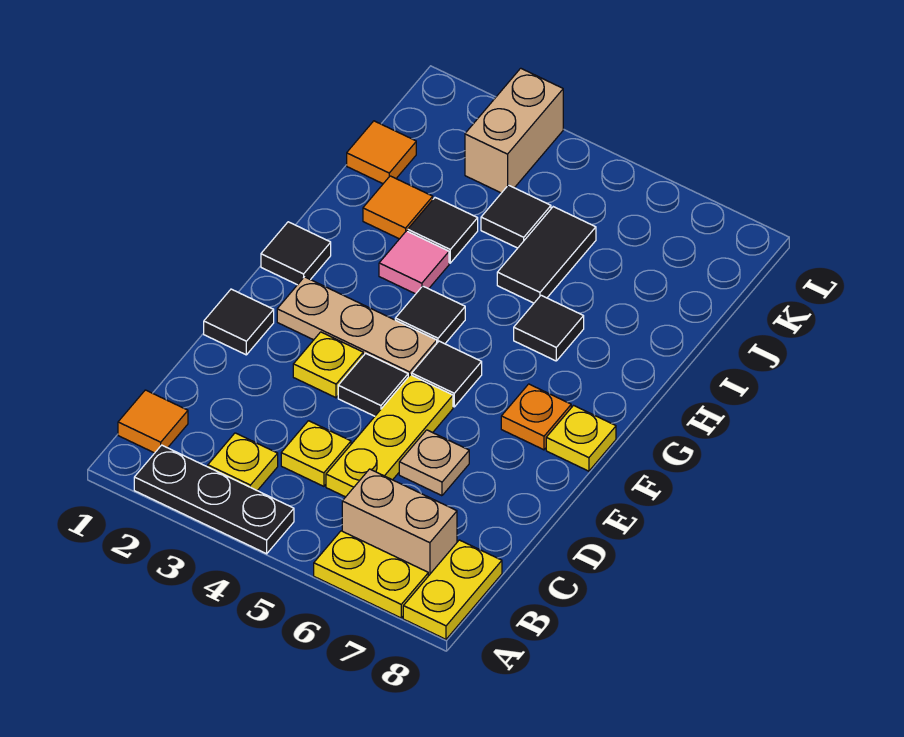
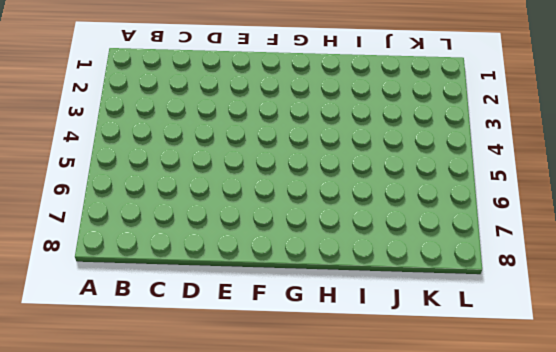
none -> black 1x3 plate [134,445,294,554]
none -> yellow 1x2 plate [314,531,428,618]
none -> yellow 1x2 plate [403,540,502,639]

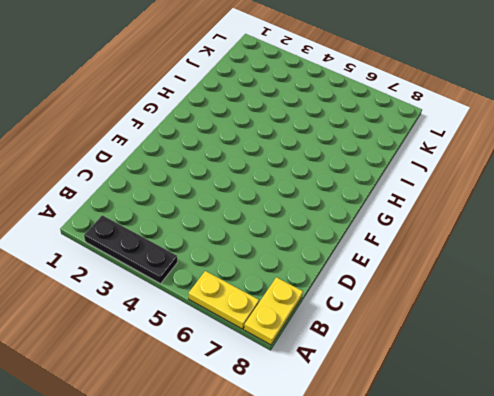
none -> orange 1x1 tile [118,390,188,453]
none -> yellow 1x1 plate [208,433,278,491]
none -> tan 1x2 brick [342,469,457,576]

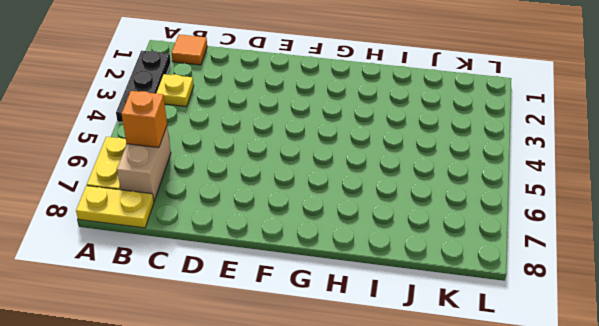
orange 1x1 brick [122,91,167,148] -> none
none -> yellow 1x1 plate [281,421,351,486]
none -> yellow 1x3 plate [326,375,453,497]
none -> tan 1x1 plate [399,430,469,496]

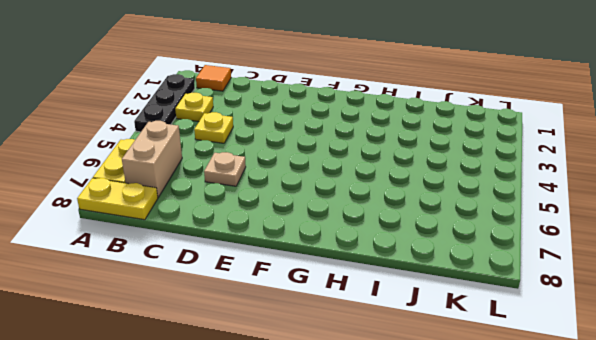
none -> yellow 1x3 plate [326,375,453,497]
none -> black 1x1 tile [204,289,274,355]
none -> yellow 1x1 plate [293,332,363,398]

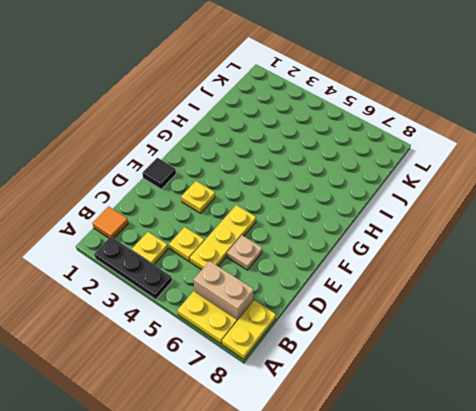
none -> black 1x1 tile [338,353,408,416]
none -> tan 1x3 plate [277,277,437,377]
none -> black 1x1 tile [412,341,482,407]

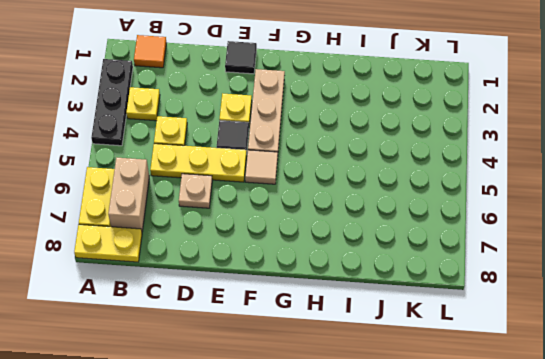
tan 1x1 tile [245,150,278,184] -> black 1x1 tile [412,341,482,407]
none -> orange 1x1 plate [501,384,571,450]
none -> yellow 1x1 plate [546,406,616,471]
none -> black 1x1 tile [261,222,331,285]

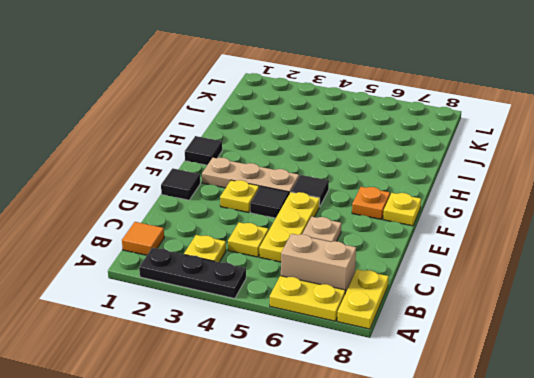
none -> black 1x1 tile [395,286,465,344]
none -> pink 1x1 tile [379,231,449,294]
none -> black 1x1 tile [514,295,584,361]

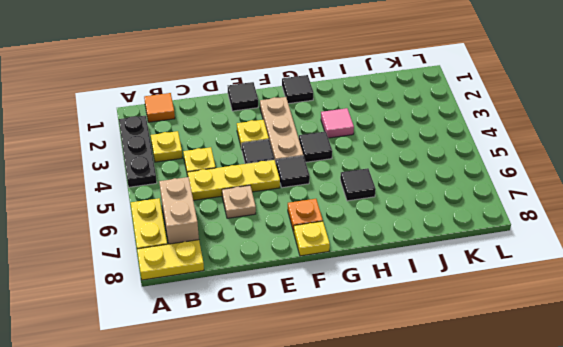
none -> orange 1x1 tile [363,176,433,239]
none -> black 1x1 tile [408,198,478,263]
none -> black 1x2 tile [497,207,596,303]

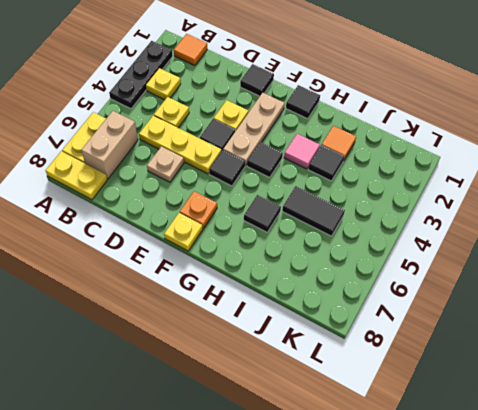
none -> orange 1x1 tile [347,121,416,184]
none -> black 1x1 tile [481,185,551,248]
none -> tan 1x2 brick [465,68,563,193]

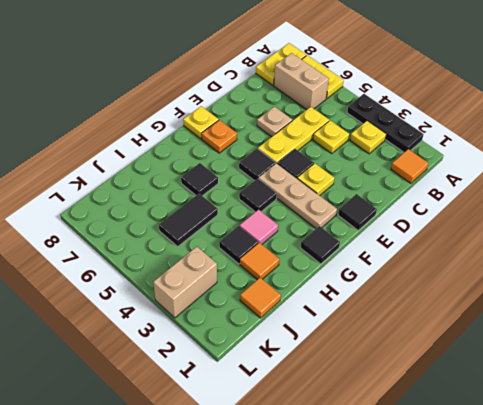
none -> black 1x1 tile [481,185,551,248]

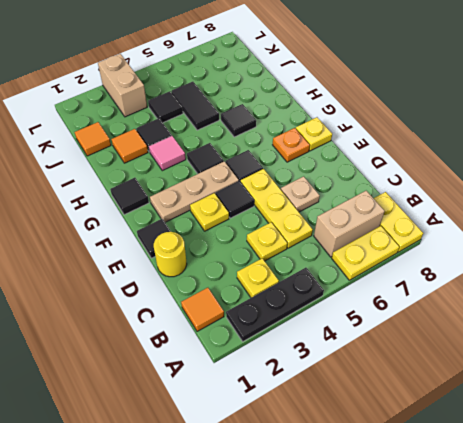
yellow 1x1 round brick [154,232,187,277] -> none

